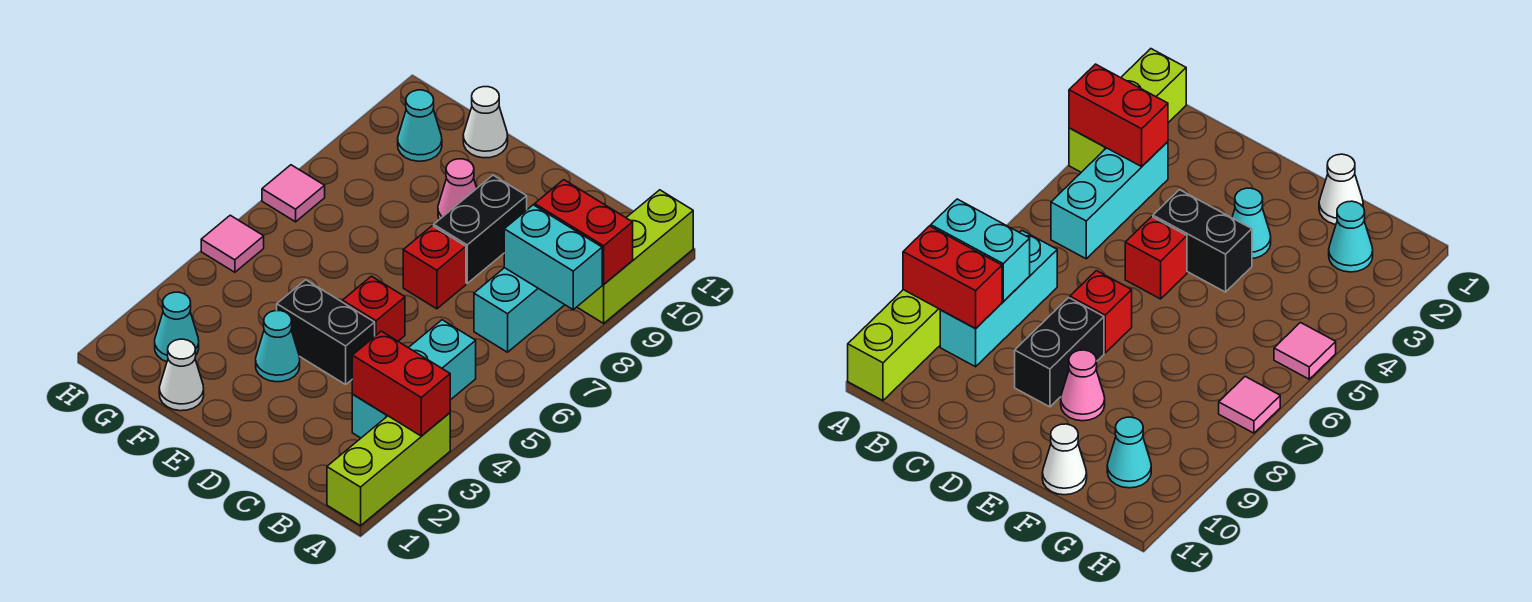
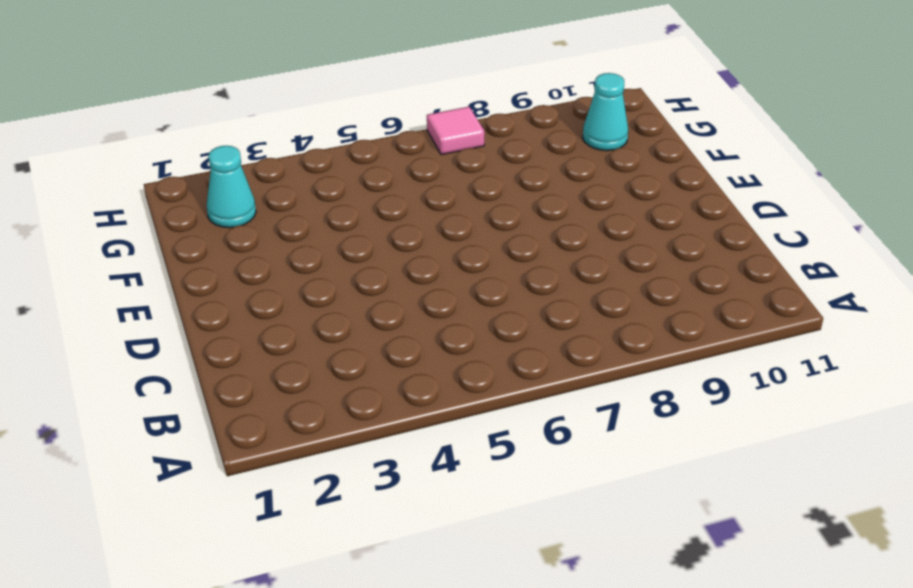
none -> lime 1x3 brick [327,413,450,526]
none -> lime 1x3 brick [577,190,693,323]
none -> cyan 1x3 brick [352,320,476,438]

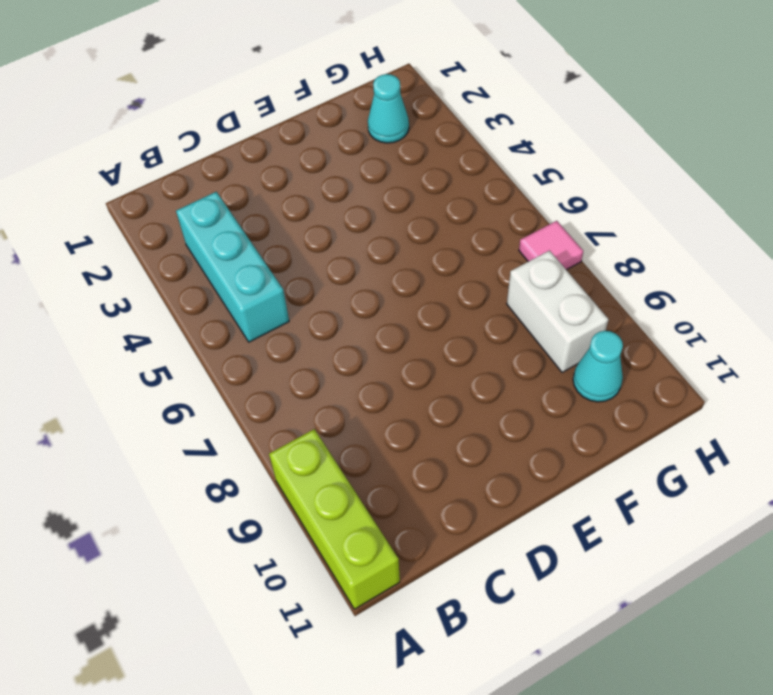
white 1x2 brick [507,251,609,373] -> none
none -> lime 1x3 brick [327,413,450,526]
none -> cyan 1x3 brick [474,268,564,352]
none -> black 1x2 brick [277,280,375,384]

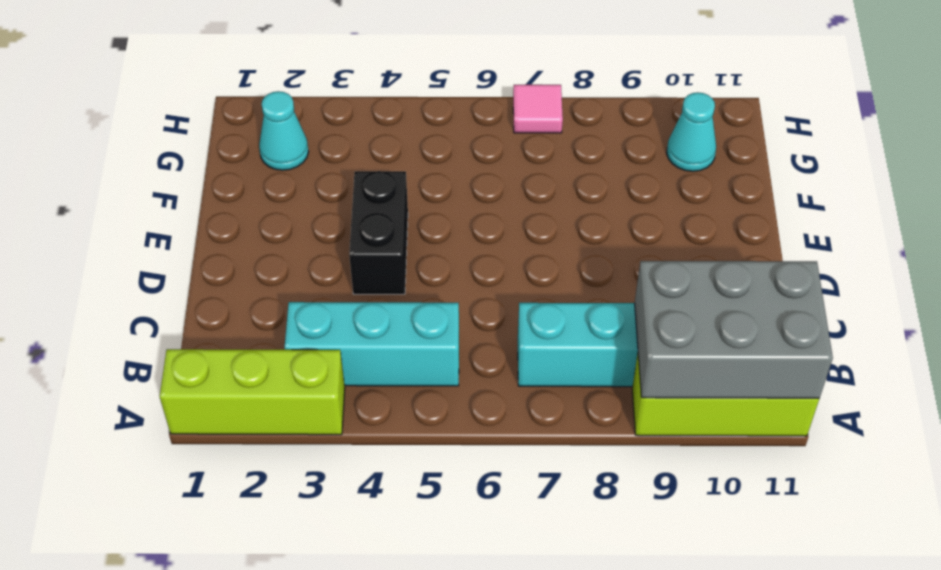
grey 2x3 brick [635,261,833,398] -> red 1x2 brick [535,180,633,285]
none -> red 1x1 brick [342,276,405,341]
none -> red 1x1 brick [403,226,466,309]
none -> black 1x2 brick [434,175,527,283]

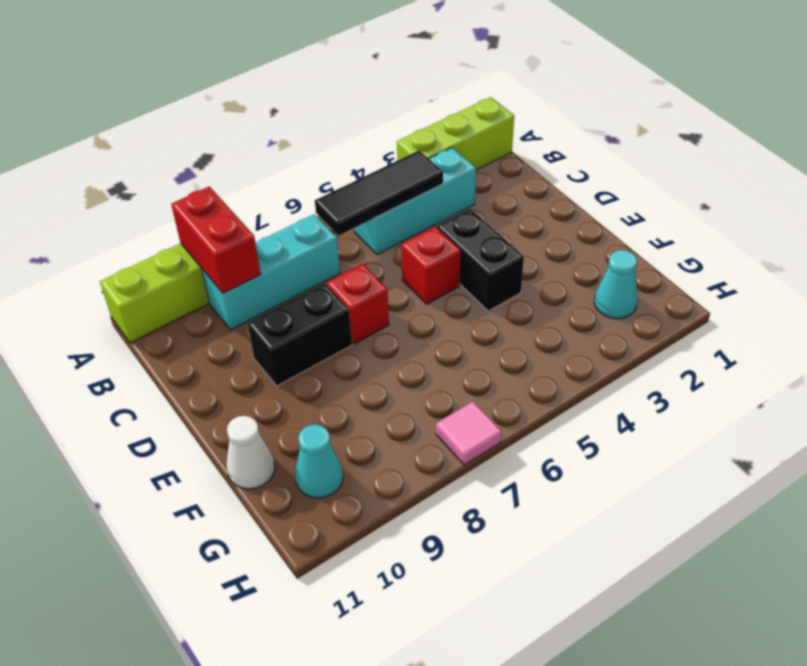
black 1x3 tile [315,151,443,235] -> none
none -> cyan 1x1 cone [256,311,300,382]
none -> pink 1x1 cone [438,159,477,220]
none -> white 1x1 cone [159,339,204,411]

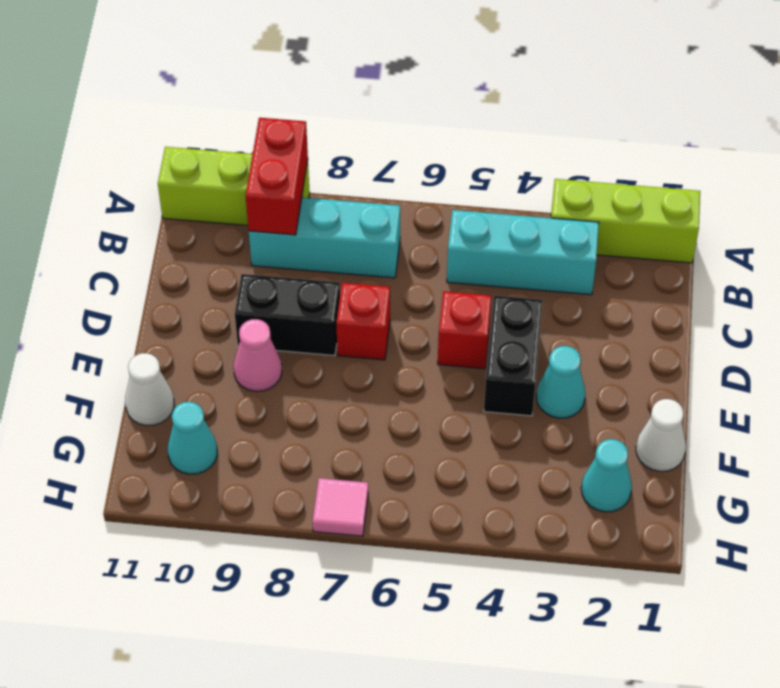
none -> pink 1x1 tile [201,215,264,272]
none -> red 1x2 brick [352,331,450,436]
none -> cyan 1x2 brick [504,205,602,310]

